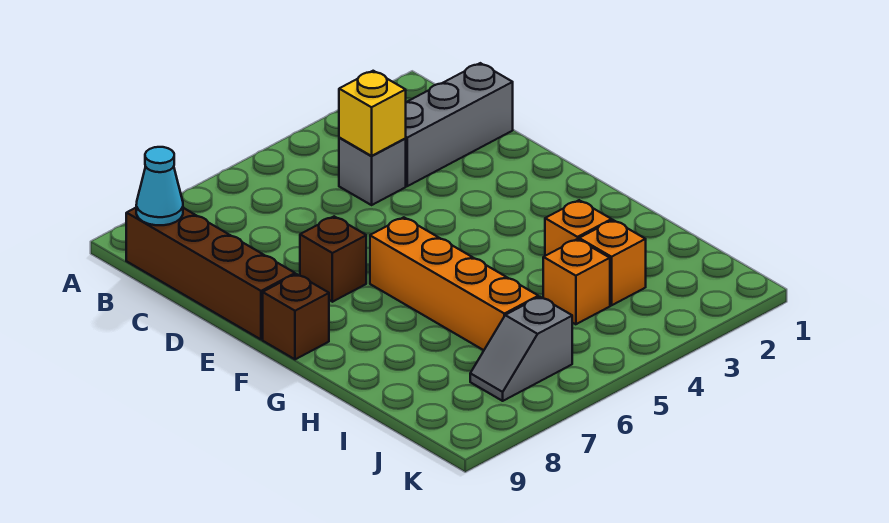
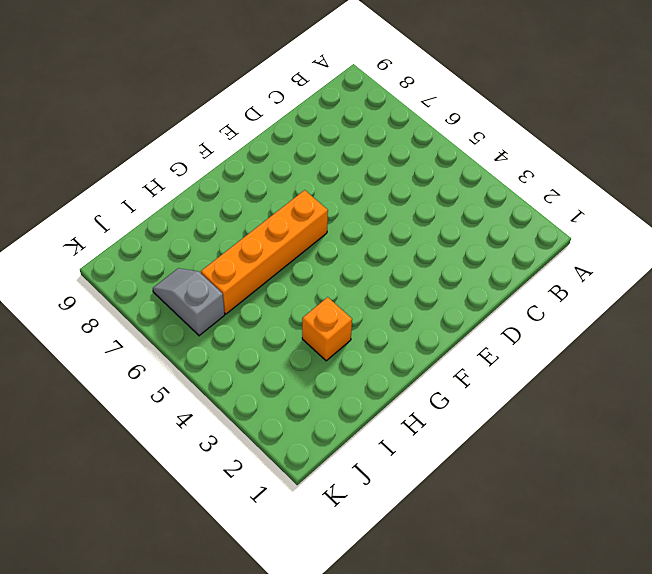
none -> brown 1x4 brick [126,208,295,340]
none -> grey 1x3 brick [405,63,513,186]
none -> grey 1x1 brick [339,138,406,205]

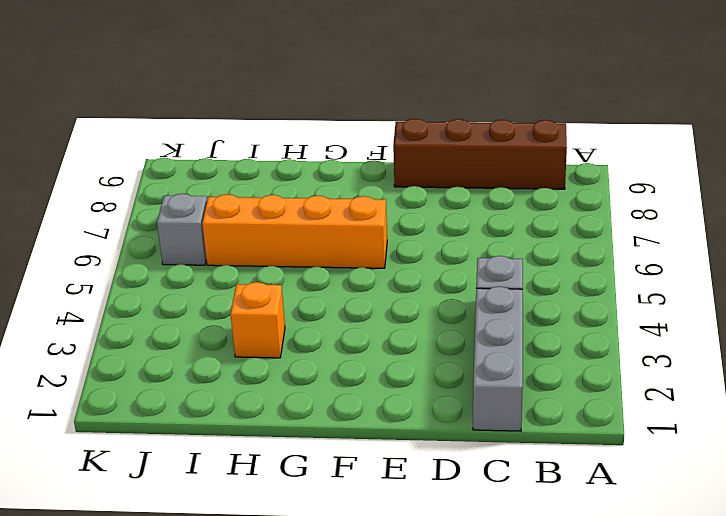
none -> brown 1x1 brick [300,216,366,302]
none -> brown 1x1 brick [263,274,329,359]
none -> orange 1x1 brick [579,220,646,305]

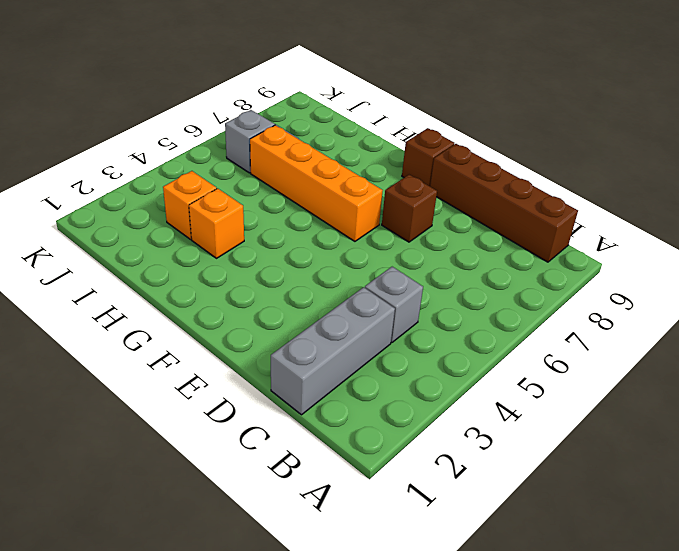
none -> orange 1x1 brick [543,239,610,324]
none -> cyan 1x1 cone [136,147,183,225]
none -> yellow 1x1 brick [339,71,406,156]

